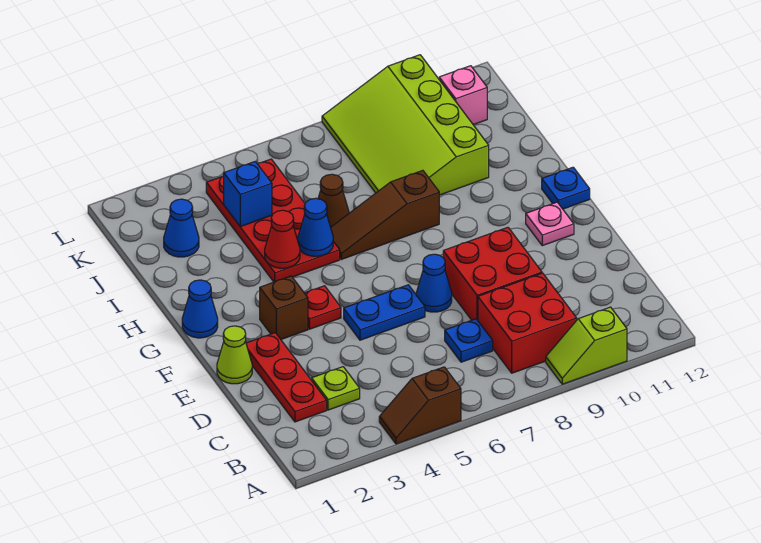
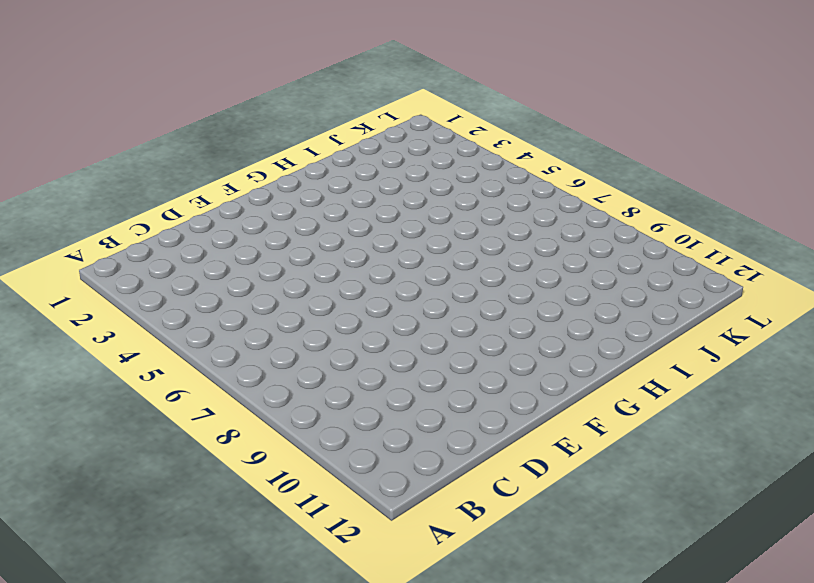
none -> brown 1x2 slope [379,367,461,444]
none -> lime 1x2 slope [546,307,627,384]
none -> red 2x2 brick [478,273,577,373]

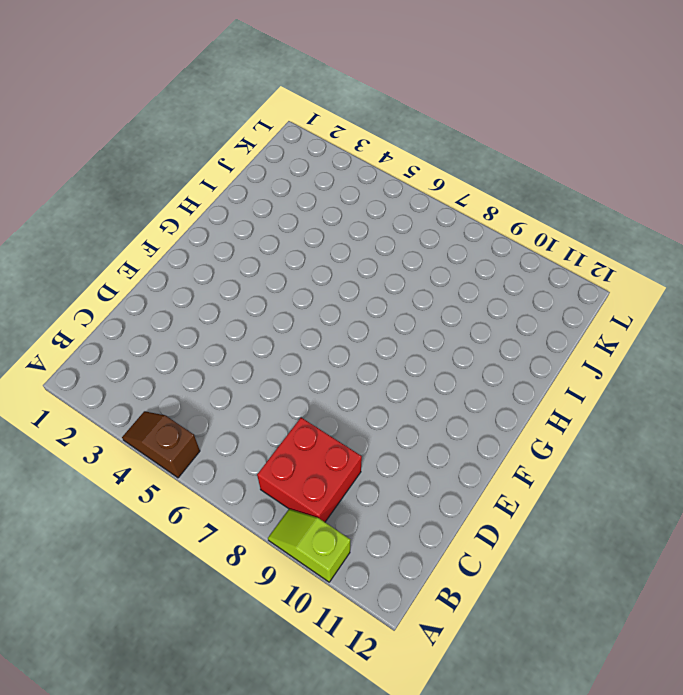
none -> red 1x3 plate [246,333,327,422]
none -> lime 1x1 plate [312,367,360,410]
none -> blue 1x1 plate [445,319,493,362]

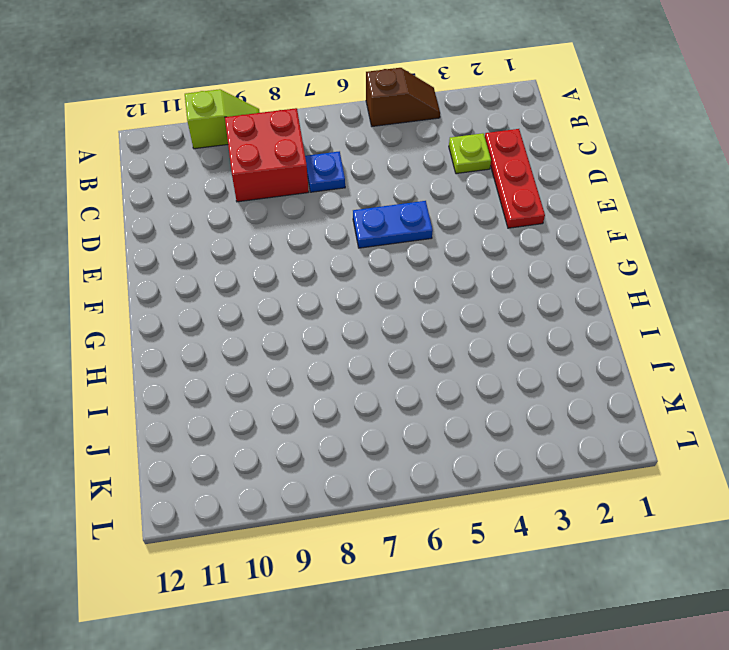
none -> red 2x2 brick [443,227,542,320]
none -> lime 1x1 cone [217,326,252,384]
none -> blue 1x1 cone [416,254,452,312]

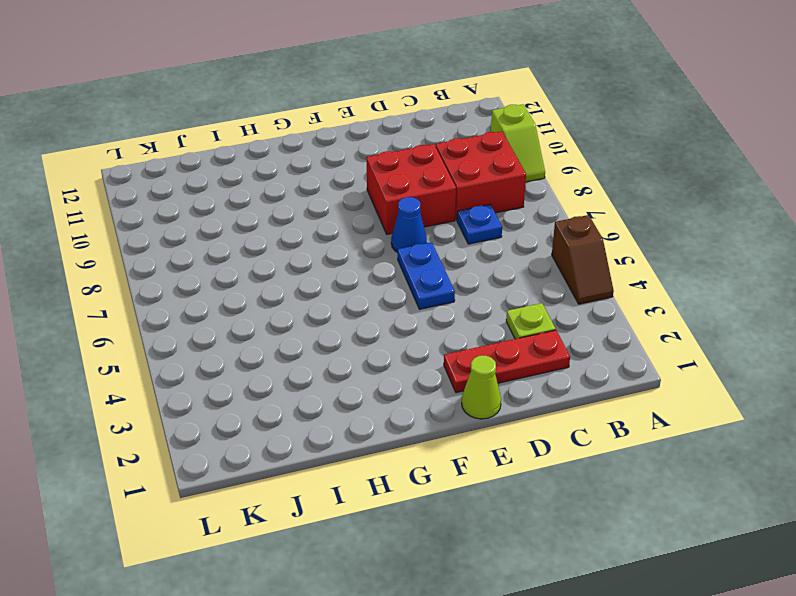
none -> brown 1x1 brick [260,276,308,339]
none -> red 1x1 plate [305,286,341,329]
none -> pink 1x1 plate [526,202,574,246]

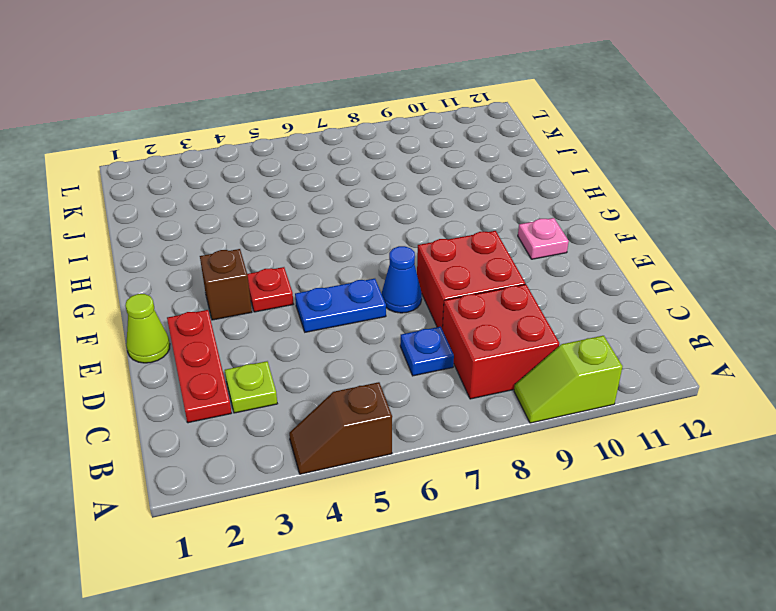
none -> blue 1x1 cone [182,280,218,338]
none -> blue 1x1 plate [542,167,590,209]
none -> red 2x4 plate [206,159,340,282]

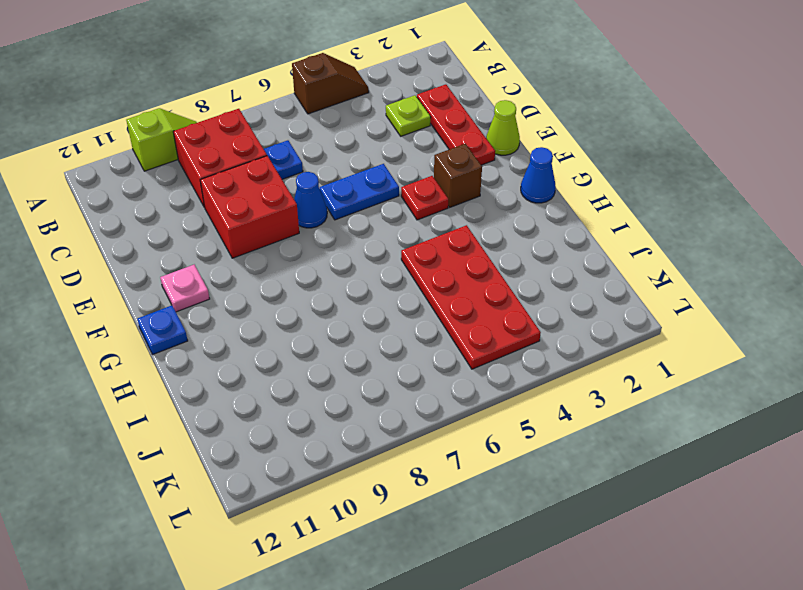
none -> brown 1x3 slope [331,170,439,259]
none -> brown 1x1 cone [318,174,349,227]
none -> lime 3x4 slope [322,55,489,195]

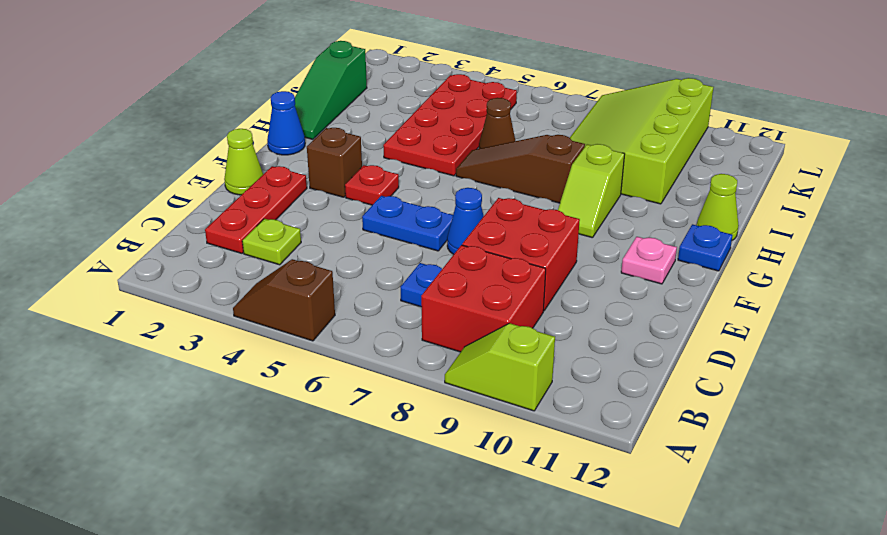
lime 1x2 slope [558,144,625,238] -> none
green 1x3 slope [295,41,367,139] -> none
lime 1x1 cone [697,174,739,240] -> none
none -> blue 1x1 cone [164,199,199,257]
none -> pink 1x1 brick [439,66,487,125]
none -> red 1x1 cone [265,210,300,268]

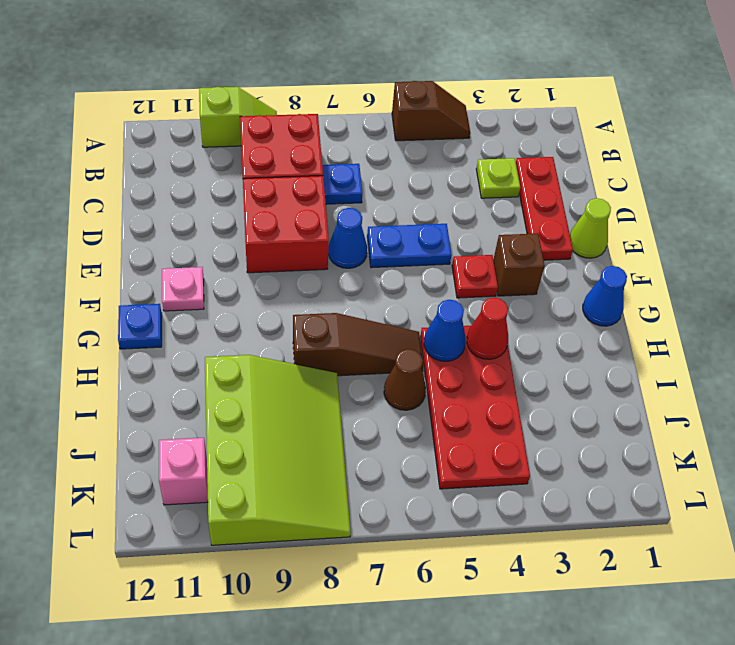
none -> blue 1x1 cone [164,199,199,257]
none -> blue 1x1 brick [224,162,272,227]

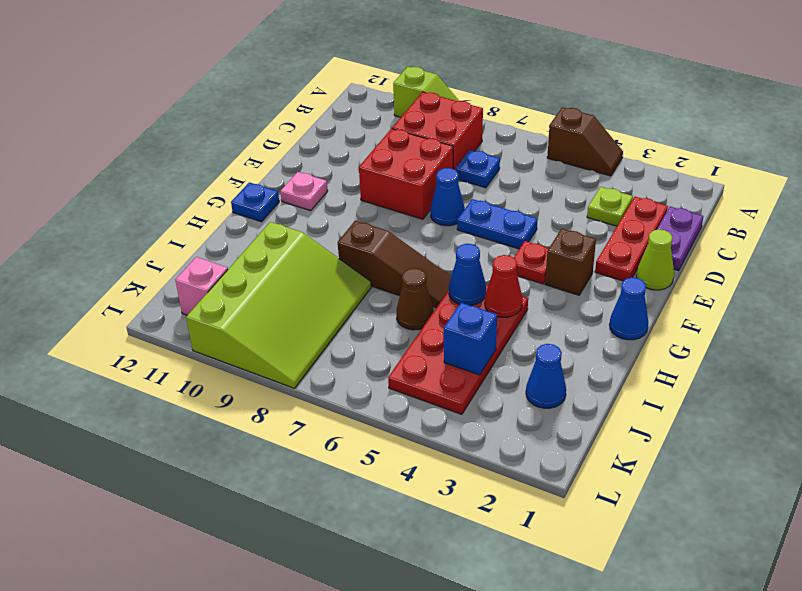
purple 1x2 plate [657,207,703,271] -> none

